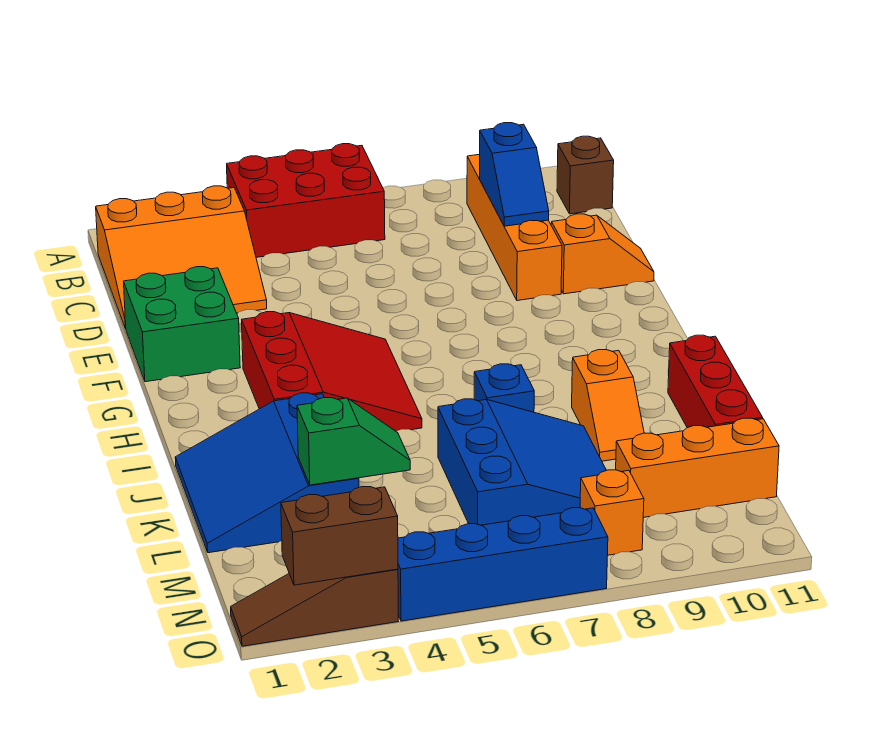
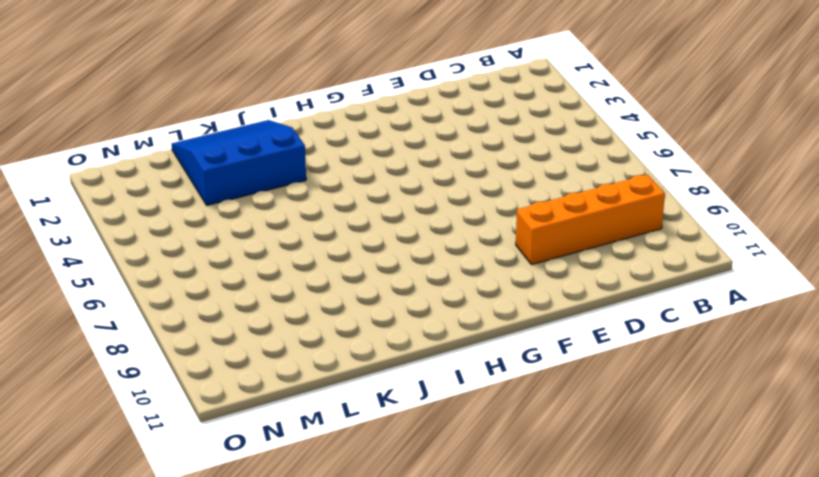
none -> red 2x3 brick [227,144,385,257]
none -> orange 3x3 slope [96,186,267,329]
none -> brown 1x1 brick [557,136,614,214]

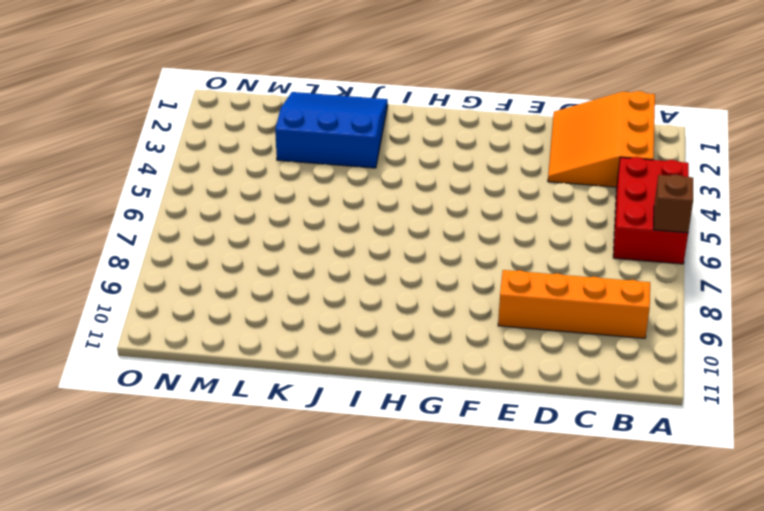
brown 1x1 brick [654,175,693,233] -> brown 1x1 brick moved to [557,136,614,214]
none -> green 2x2 brick [124,267,240,382]
none -> orange 1x2 slope [551,214,654,294]
none -> red 3x3 slope [242,312,422,431]

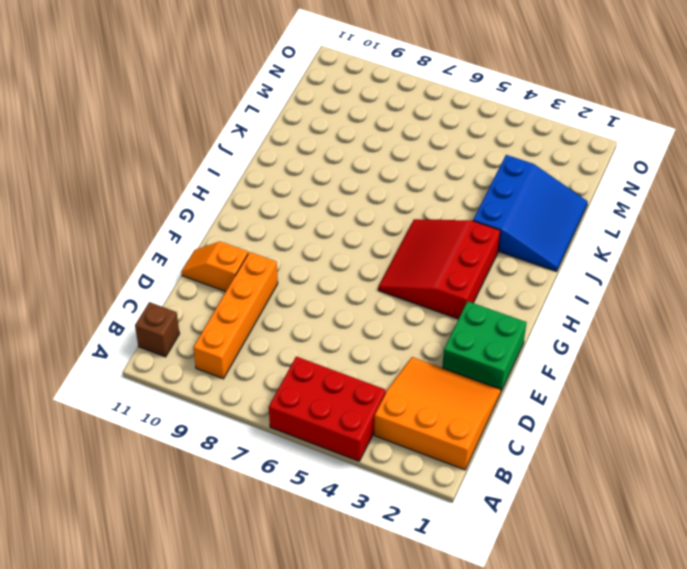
none -> blue 1x1 brick [474,364,534,412]
none -> orange 1x2 slope [572,349,644,461]
none -> red 1x3 brick [668,335,763,428]

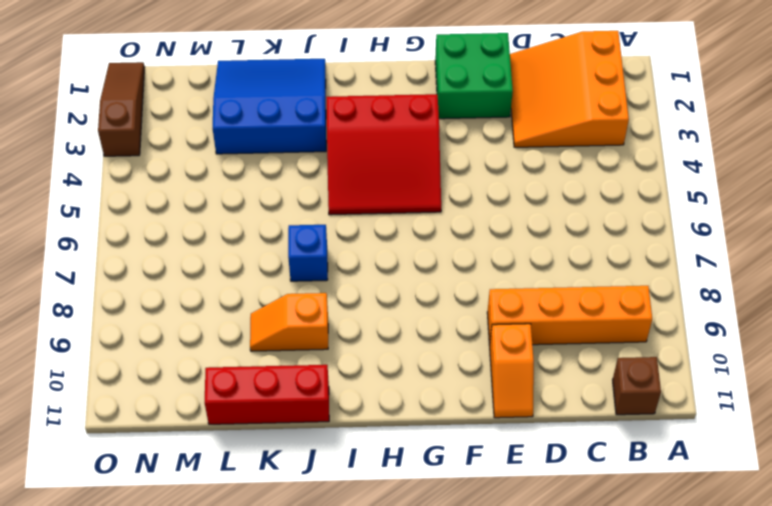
none -> red 2x3 brick [227,144,385,257]
none -> blue 3x3 slope [438,399,606,525]
none -> orange 1x3 brick [616,418,779,517]

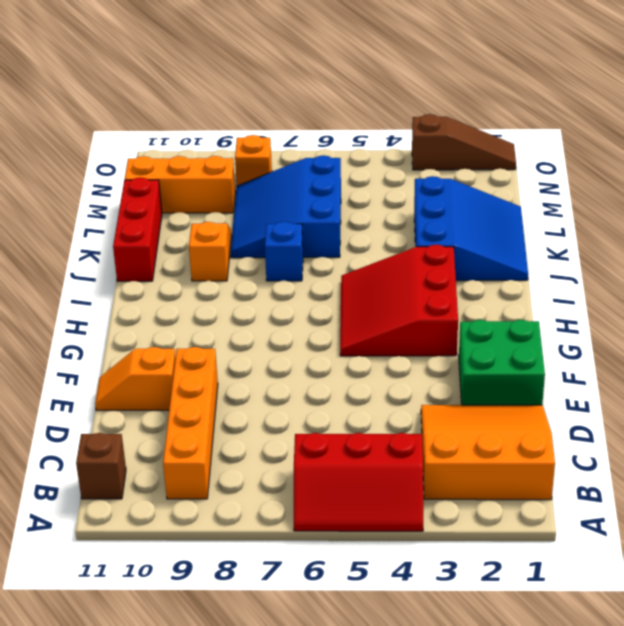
red 2x3 slope [294,433,423,531] -> red 2x3 brick [227,144,385,257]
none -> blue 1x4 brick [398,508,608,621]
none -> blue 1x2 slope [480,123,549,226]
none -> green 1x2 slope [297,398,410,485]

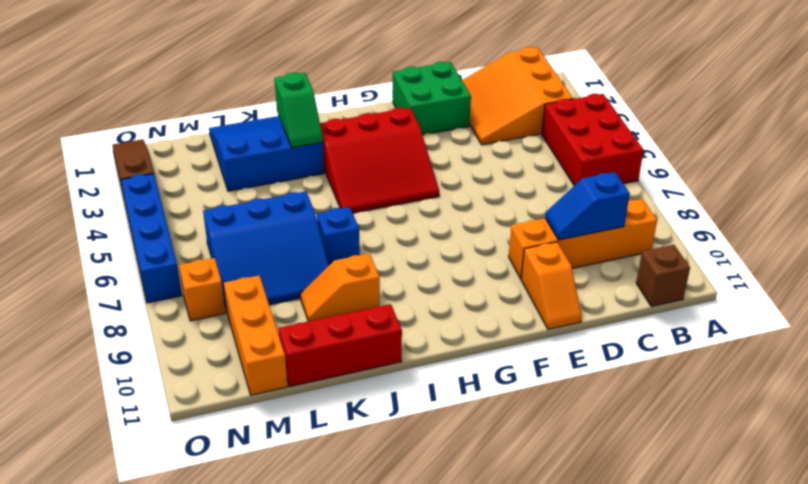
green 1x2 slope [275,73,323,148] -> green 1x2 slope moved to [297,398,410,485]
none -> brown 1x2 brick [281,487,398,585]

